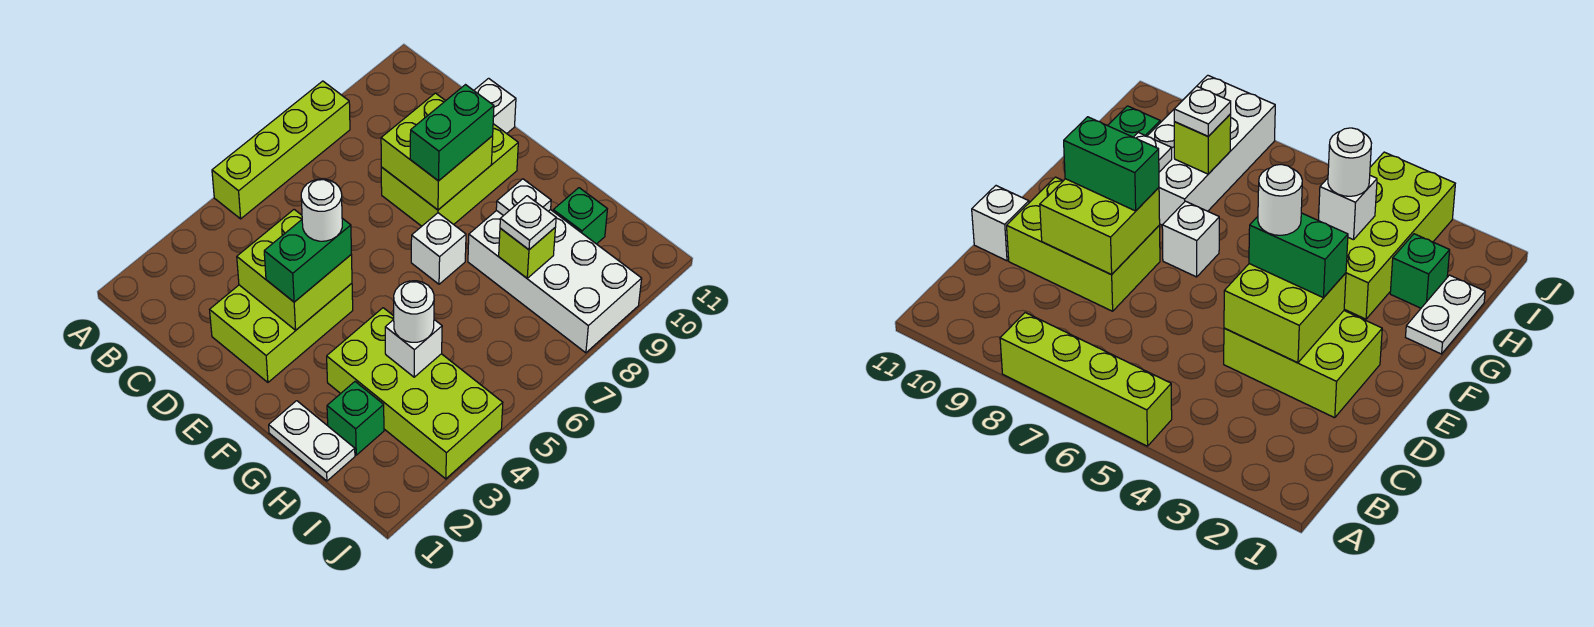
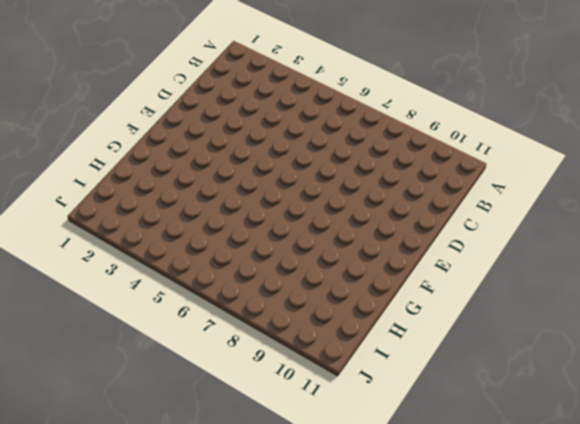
none -> lime 1x4 brick [212,81,350,219]
none -> lime 2x3 brick [210,283,353,382]
none -> lime 2x3 brick [381,124,518,226]

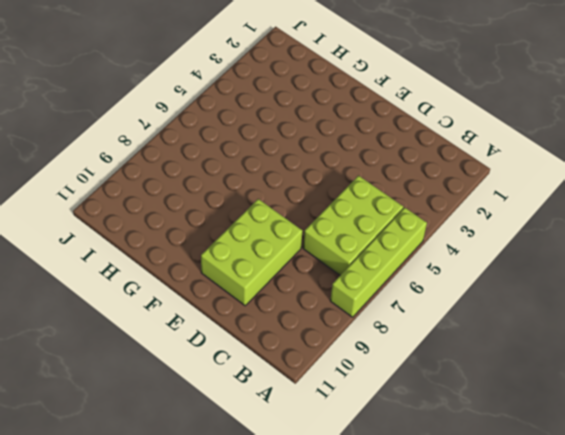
lime 2x3 brick [303,176,403,275] -> lime 2x3 brick moved to [210,283,353,382]
none -> white 1x1 brick [474,78,516,134]
none -> white 1x1 brick [411,213,466,284]
none -> white 1x2 plate [269,401,355,481]

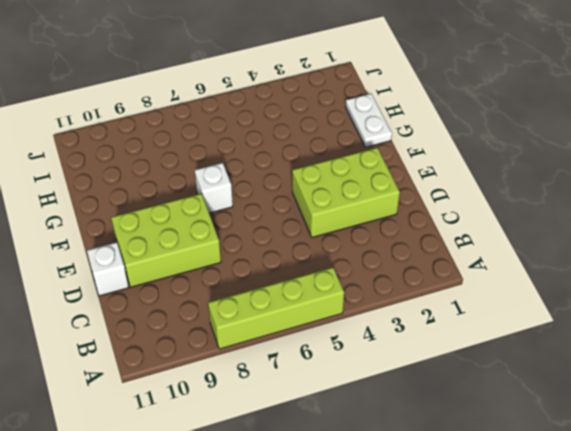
none -> lime 2x4 brick [327,308,503,479]
none -> white 2x4 brick [468,210,642,353]
none -> green 1x1 brick [327,382,384,455]

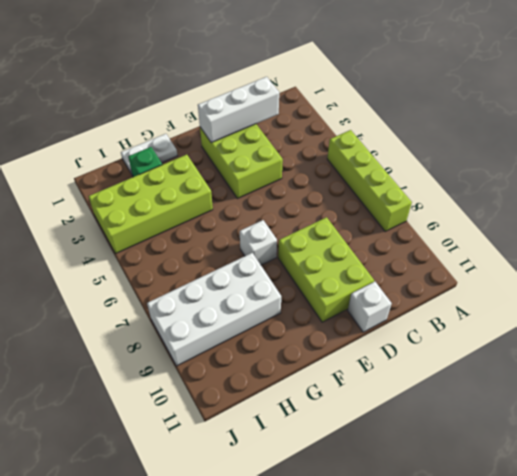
white 1x3 brick [198,77,279,143] -> none
none -> green 1x1 brick [553,188,607,244]
none -> lime 2x2 brick [237,210,352,330]
none -> lime 2x2 brick [381,93,493,210]

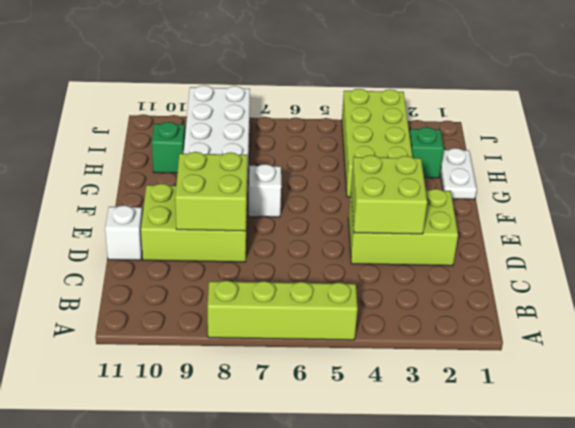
none -> white 1x1 plate [496,179,551,216]
none -> white 1x1 brick [385,320,442,377]
none -> lime 1x1 brick [499,228,555,278]

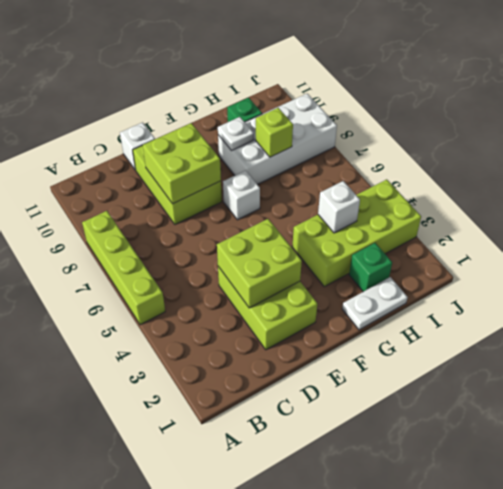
none -> green 1x2 brick [264,218,351,302]
none -> green 1x2 brick [410,85,494,181]
none -> white 1x1 round brick [394,281,434,342]

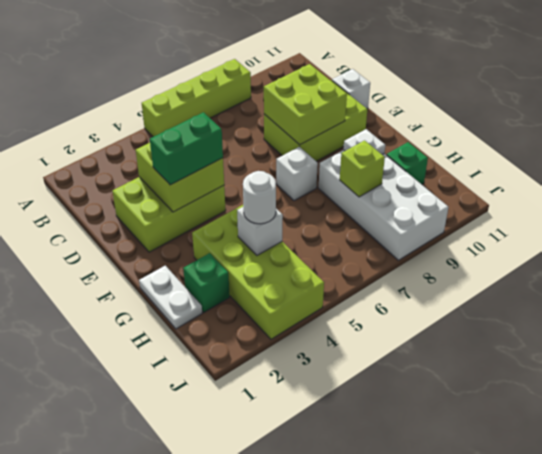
none -> green 1x2 brick [410,85,494,181]
none -> white 1x1 plate [500,196,556,250]
none -> white 1x1 round brick [301,179,342,241]

